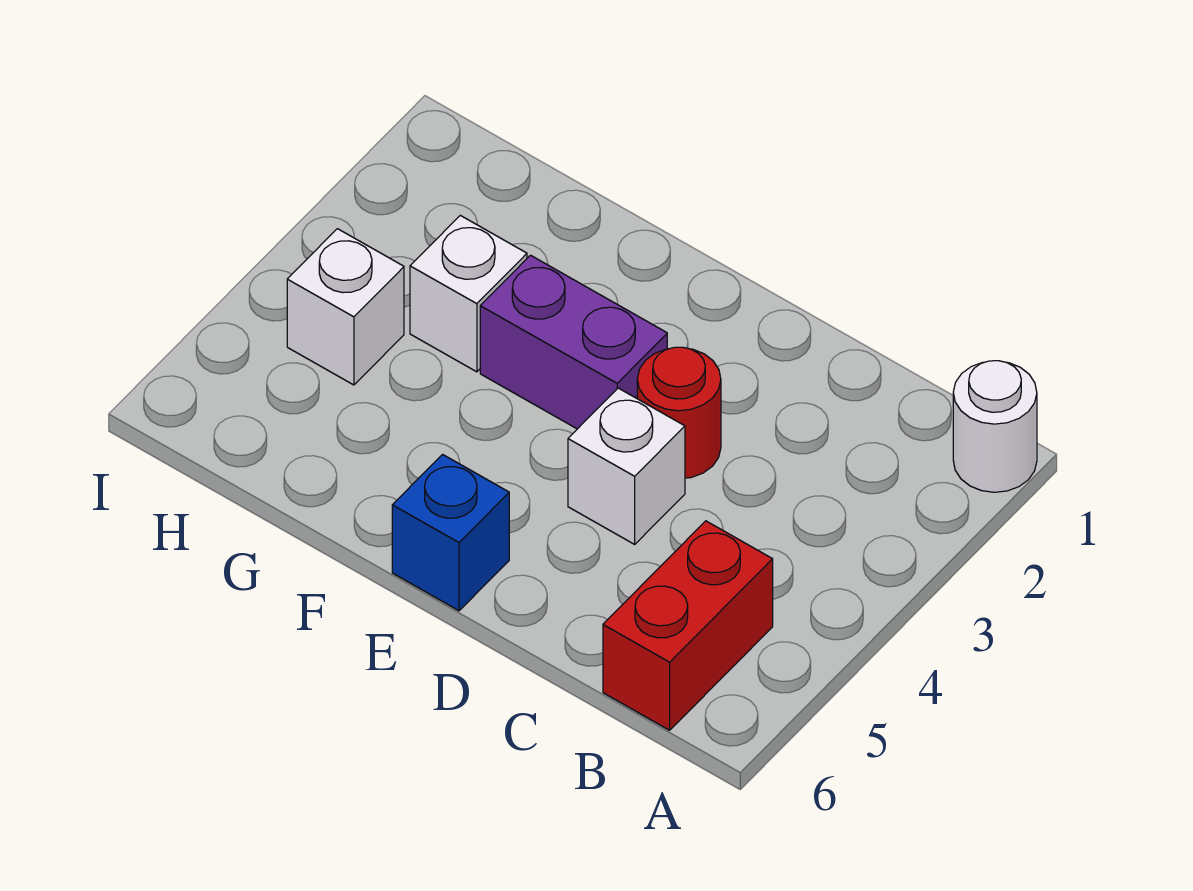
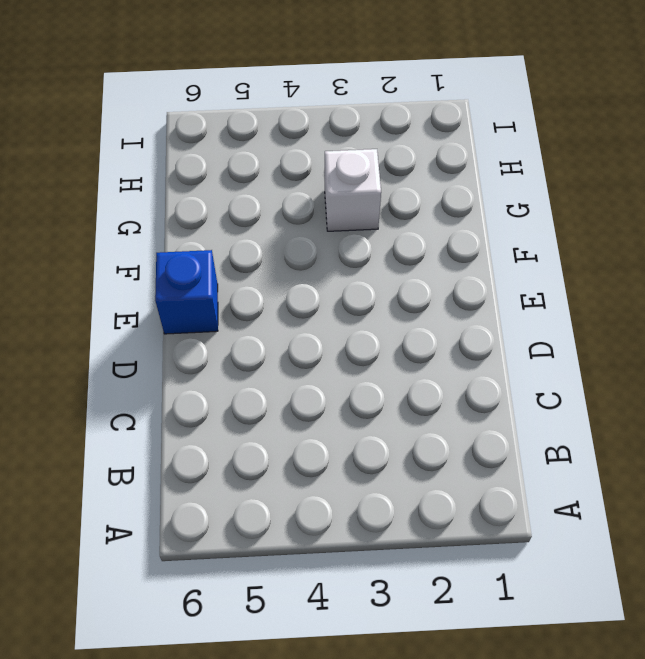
none -> white 1x1 round brick [953,361,1037,492]
none -> red 1x2 brick [603,521,773,730]

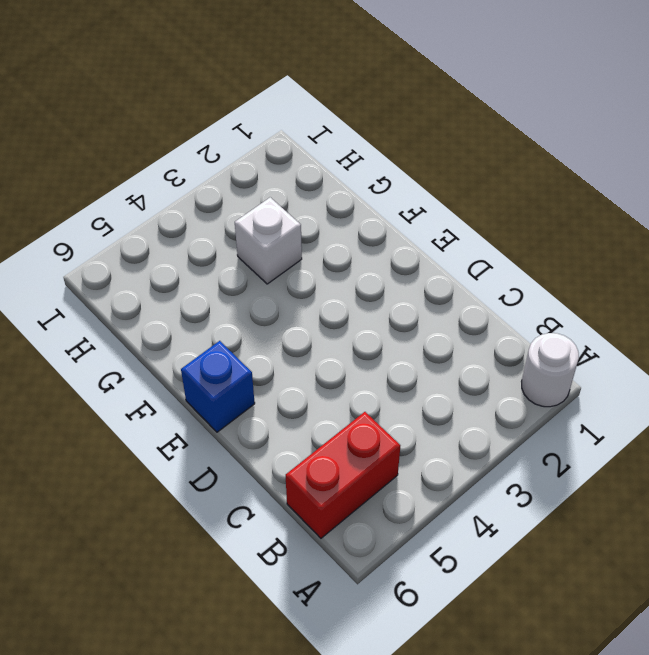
none -> red 1x1 round brick [637,347,721,478]
none -> white 1x1 brick [568,388,685,544]

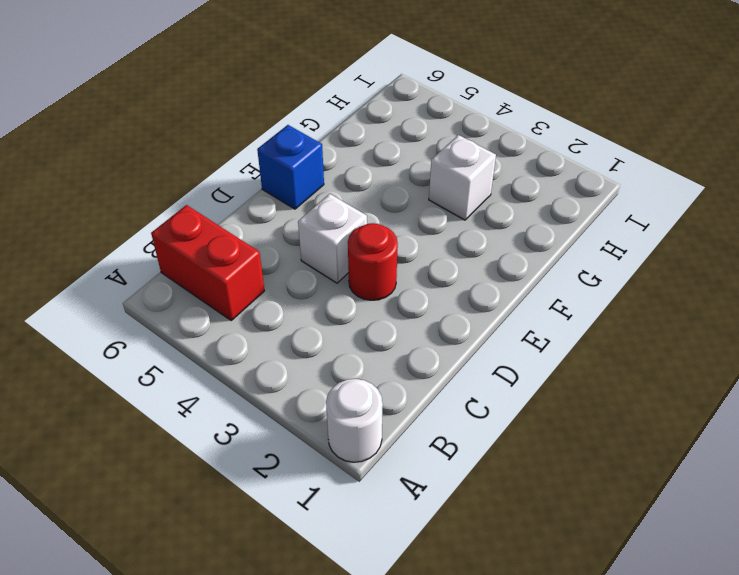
none -> purple 1x2 brick [480,255,667,429]
none -> white 1x1 brick [287,229,404,385]

